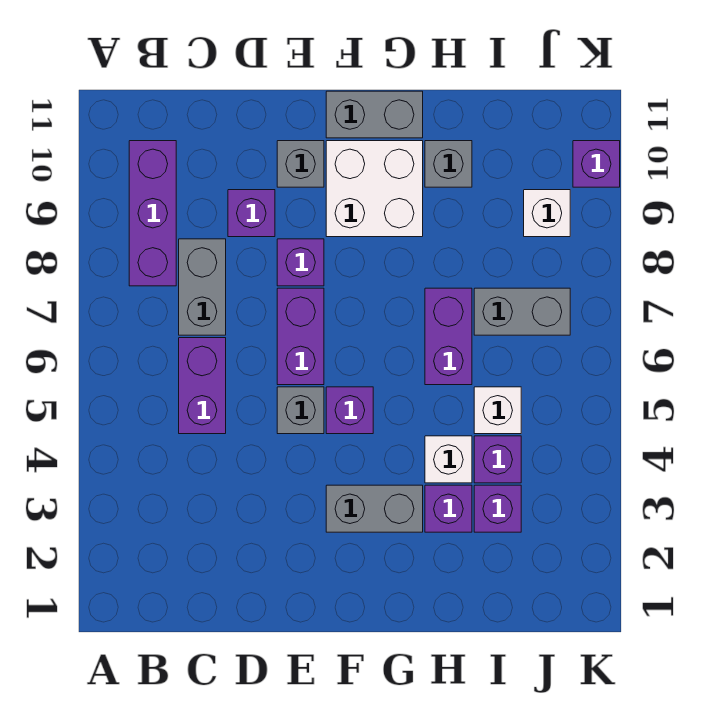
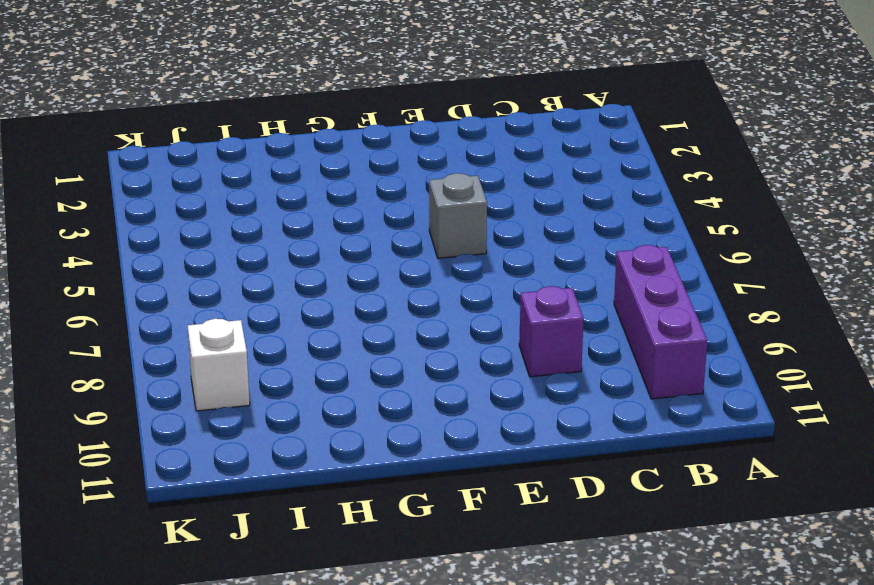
none -> purple 1x2 brick [179,338,226,434]
none -> grey 1x2 brick [179,239,226,335]
none -> purple 1x2 brick [277,288,324,385]

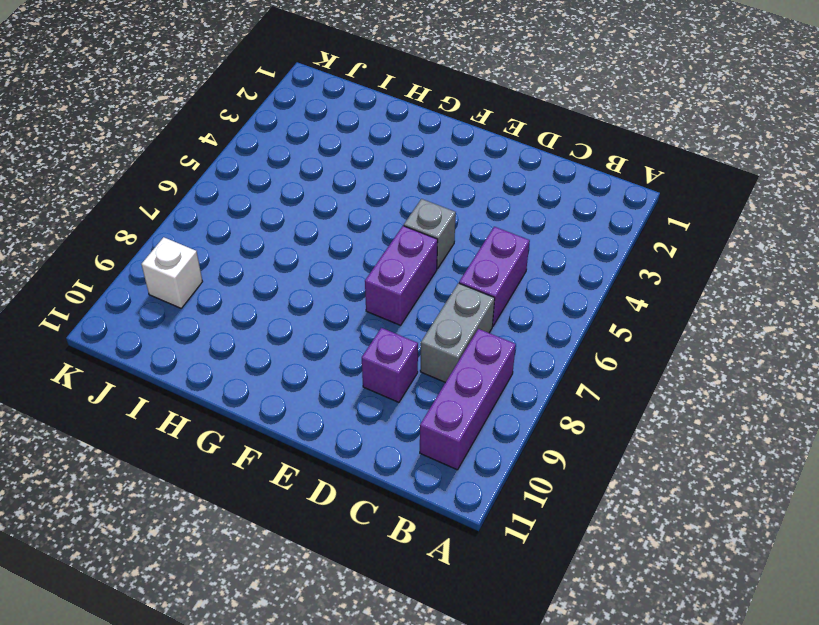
none -> purple 1x1 brick [277,239,324,286]
none -> grey 1x1 brick [277,141,324,187]
none -> grey 1x2 brick [326,485,423,532]

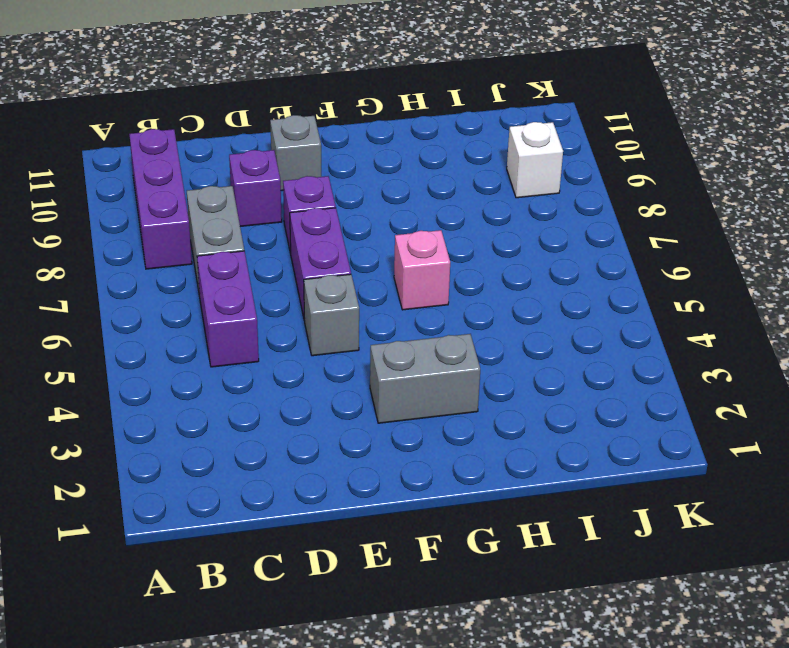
pink 1x1 brick [394,230,450,310] -> none
none -> purple 1x1 brick [326,387,373,434]
none -> white 2x2 brick [326,141,423,237]
none -> grey 1x2 brick [326,91,423,138]

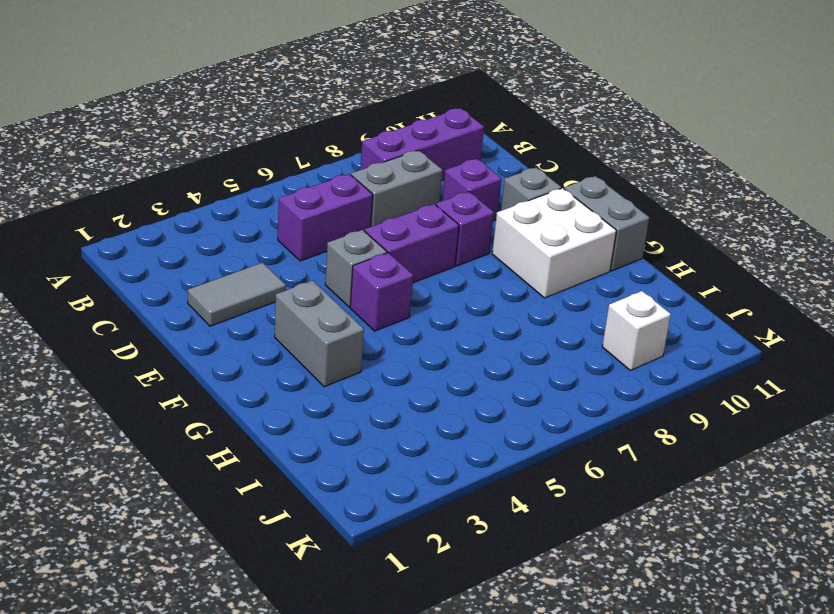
grey 1x2 tile [188,263,286,326] -> none
none -> purple 1x1 brick [425,485,472,532]
none -> white 1x1 brick [425,436,472,483]
none -> purple 1x2 brick [425,288,472,385]

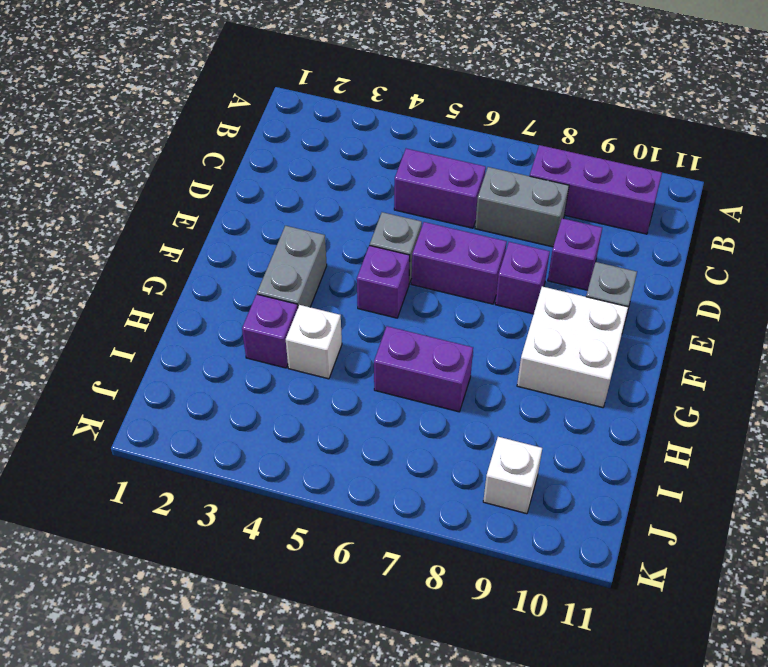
none -> grey 1x2 brick [326,91,423,138]
none -> grey 1x1 brick [425,141,472,187]
none -> purple 1x1 brick [474,485,521,532]

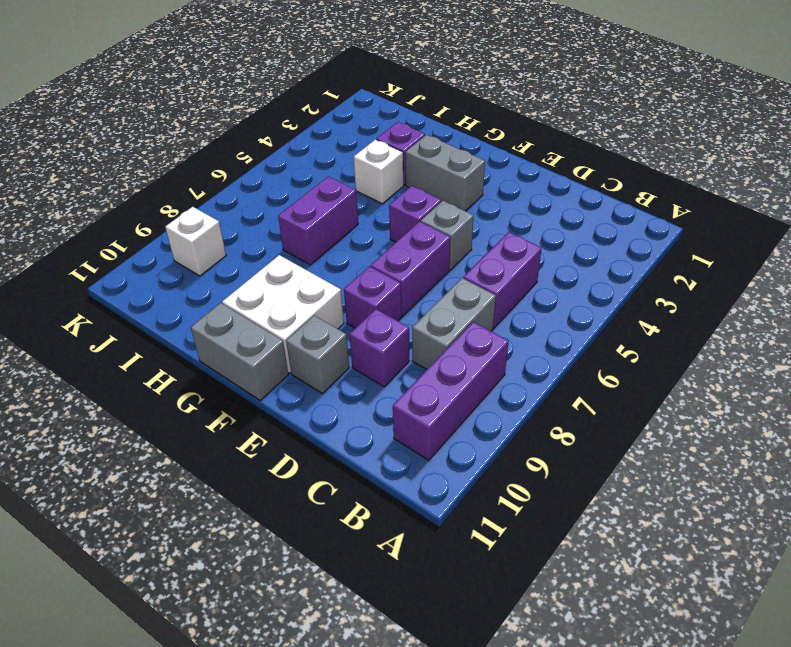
none -> grey 1x1 brick [425,141,472,187]
none -> purple 1x1 brick [474,485,521,532]
none -> purple 1x1 brick [474,436,521,483]

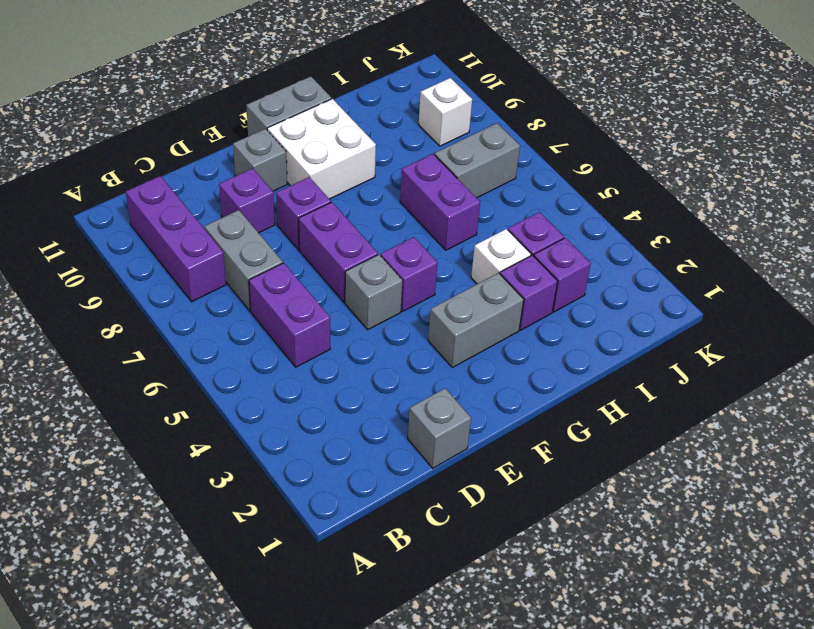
grey 1x1 brick [408,388,471,468] -> grey 1x1 brick moved to [425,141,472,187]
none -> white 1x1 brick [474,387,521,434]
none -> purple 1x1 brick [573,141,620,187]

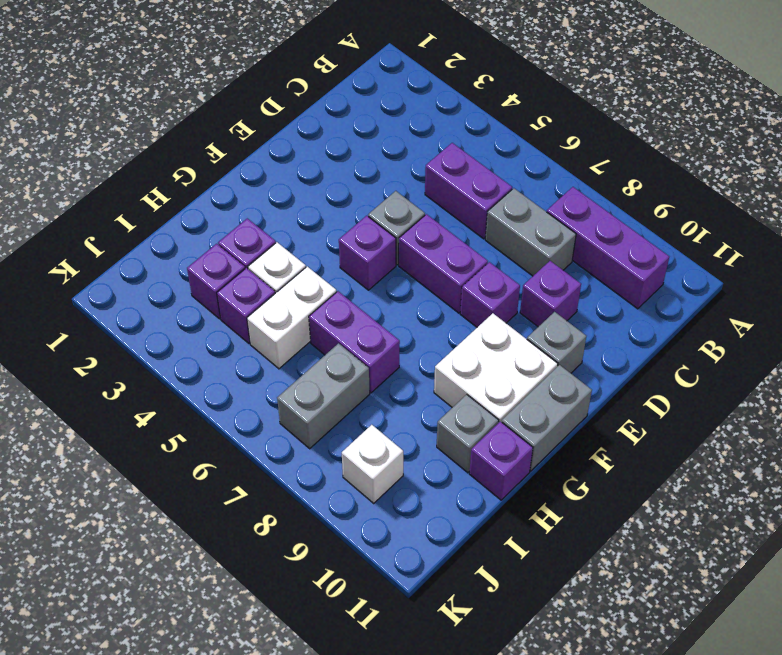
white 1x2 brick [247,267,336,369] -> white 1x1 brick [474,387,521,434]
purple 1x1 brick [469,421,533,500] -> purple 1x1 brick moved to [573,141,620,187]
none -> grey 1x2 brick [326,485,423,532]

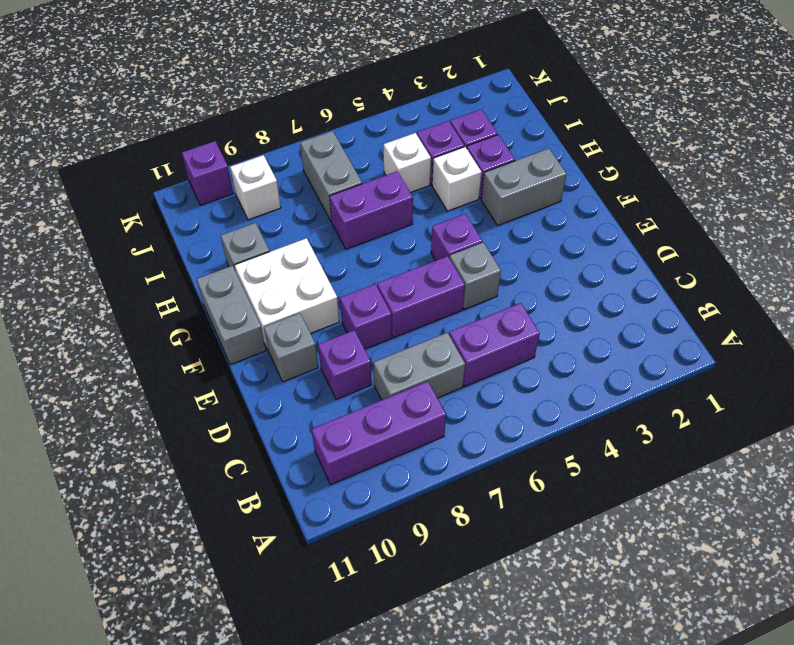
grey 1x2 brick [481,149,567,226] -> grey 1x2 brick turned to [326,485,423,532]

